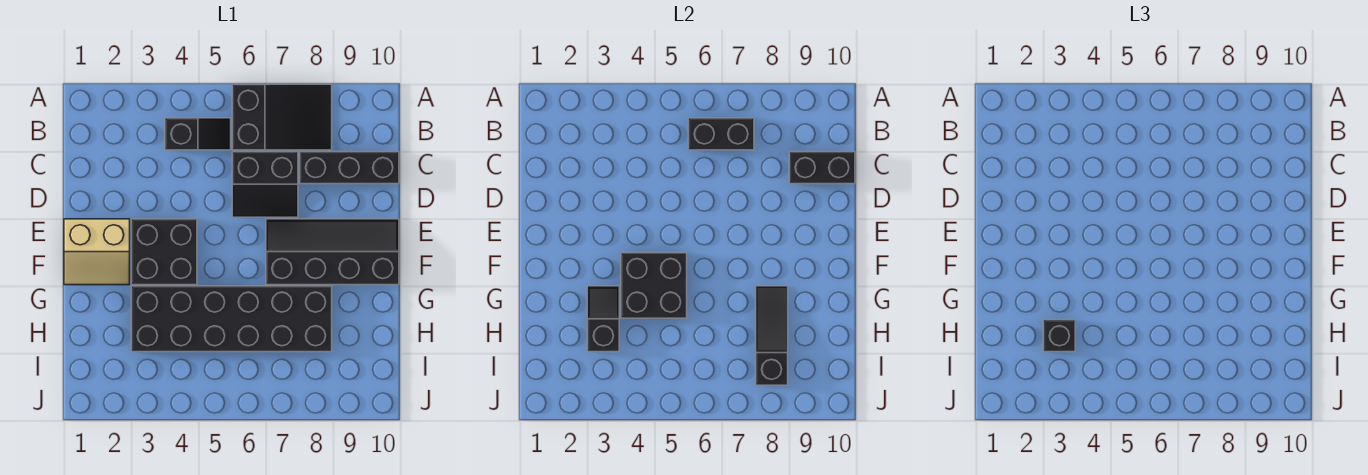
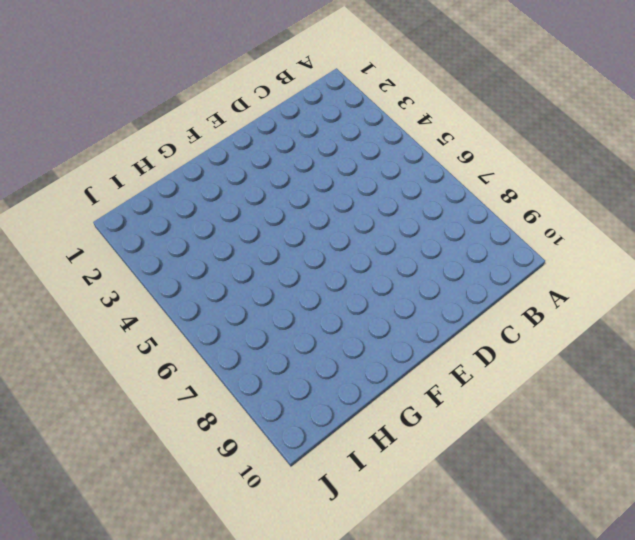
none -> black 2x3 slope [232,84,332,150]
none -> black 1x2 slope [165,118,231,150]
none -> black 2x2 slope [232,152,298,217]

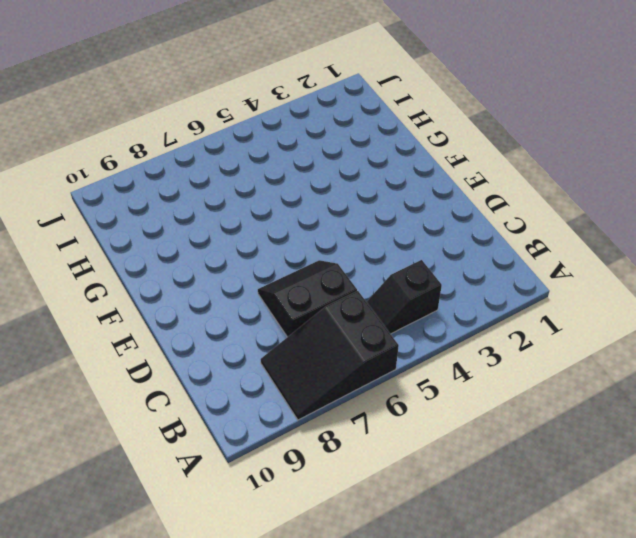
none -> black 1x3 brick [300,152,399,184]
none -> tan 2x2 slope [64,219,130,285]
none -> black 2x2 brick [131,219,197,285]

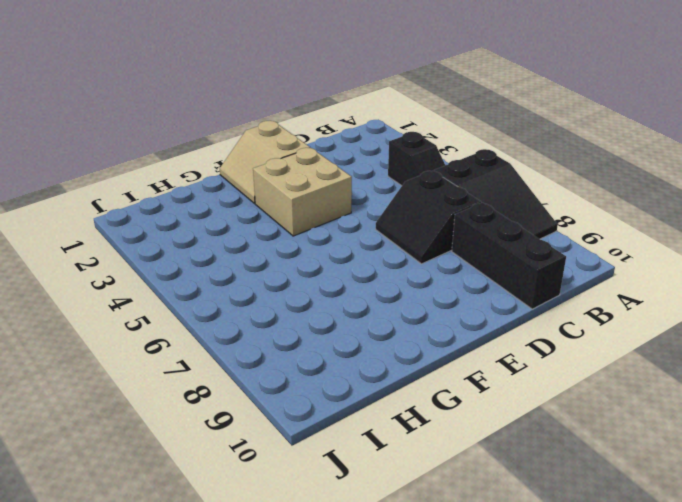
tan 2x2 brick [253,148,352,236] -> black 2x2 brick [131,219,197,285]
none -> black 2x4 slope [266,219,399,285]
none -> black 2x6 brick [131,286,332,352]
none -> black 1x2 brick [688,118,754,150]

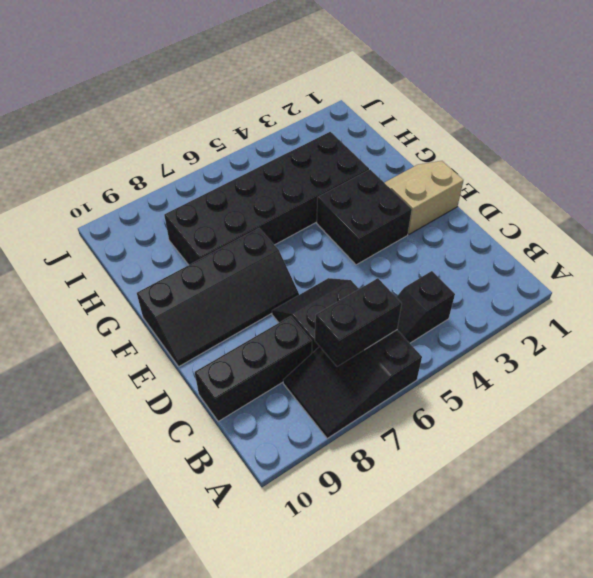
none -> black 1x2 brick [789,152,855,184]
none -> black 2x2 brick [621,253,687,318]
none -> black 1x2 slope [587,286,619,352]

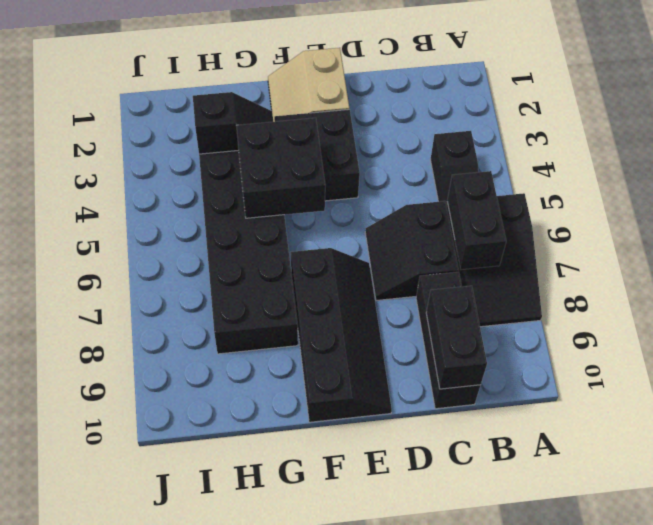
none -> black 1x3 slope [756,286,788,385]
none -> black 1x1 brick [1043,320,1075,352]

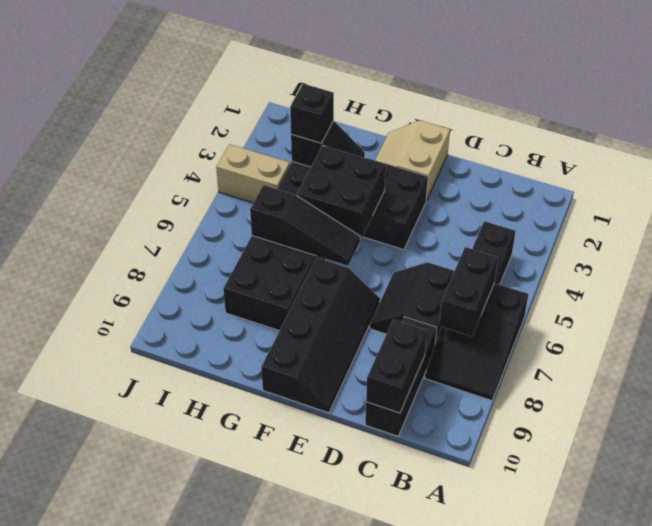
black 1x3 slope [250,185,360,266] -> black 1x3 slope moved to [756,286,788,385]
tan 1x2 brick [216,144,290,203] -> none

